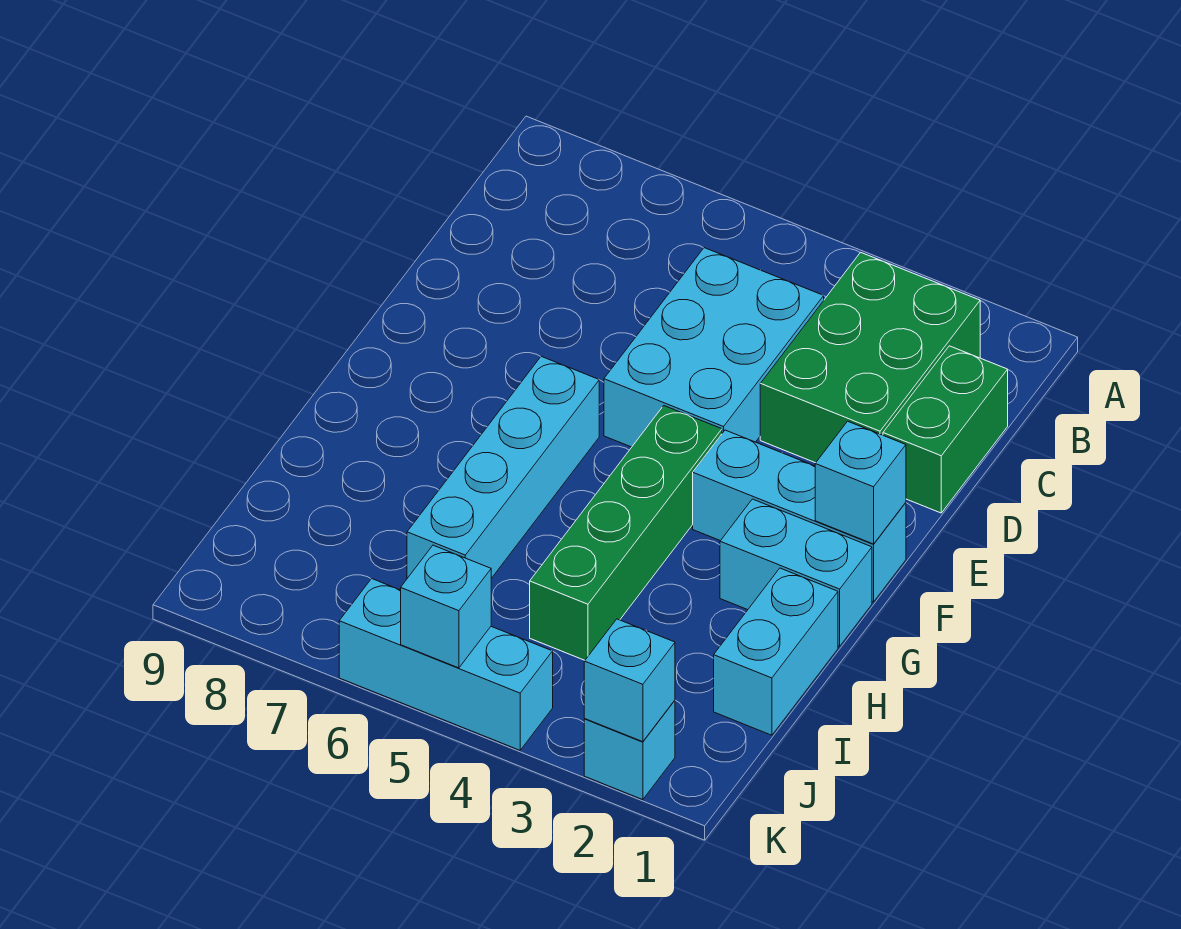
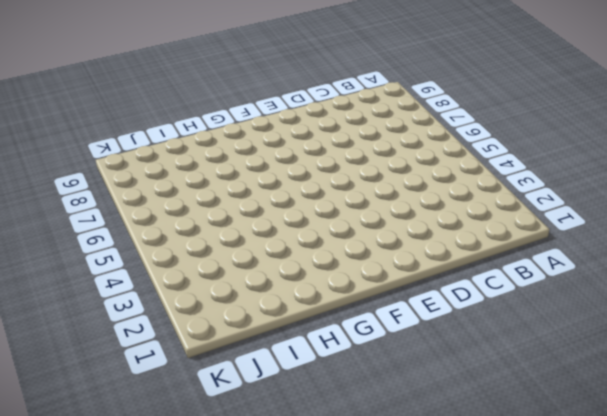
none -> green 2x3 brick [760,252,980,463]
none -> green 1x2 brick [883,346,1008,513]
none -> cyan 2x3 brick [604,248,824,447]

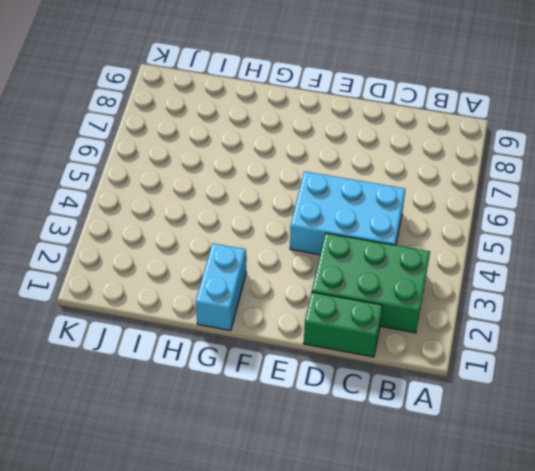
none -> cyan 1x3 brick [693,430,906,602]
none -> green 1x4 brick [530,406,722,660]
none -> cyan 1x4 brick [407,356,599,578]

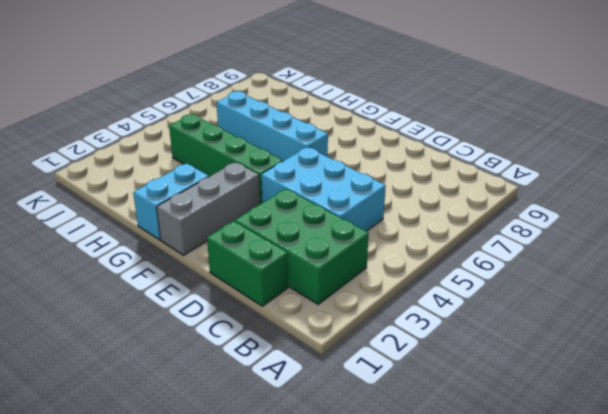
grey 1x3 brick [157,162,260,255] -> cyan 1x3 brick [693,430,906,602]
none -> cyan 1x2 brick [714,568,838,735]
none -> cyan 1x1 brick [584,700,675,800]
none -> cyan 1x3 brick [339,579,553,750]

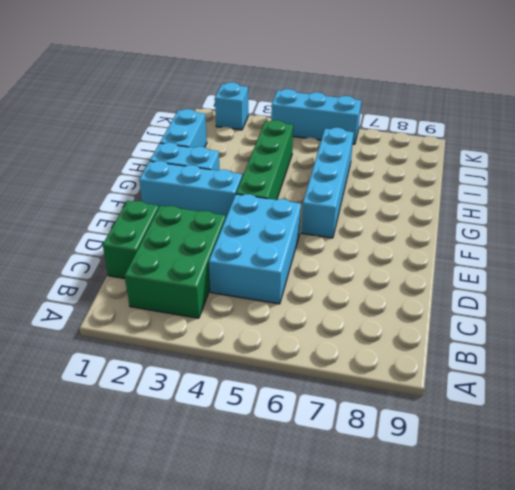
none -> cyan 1x1 brick [815,421,906,544]
none -> cyan 1x1 brick [584,619,675,742]
none -> cyan 1x1 brick [401,545,491,668]

